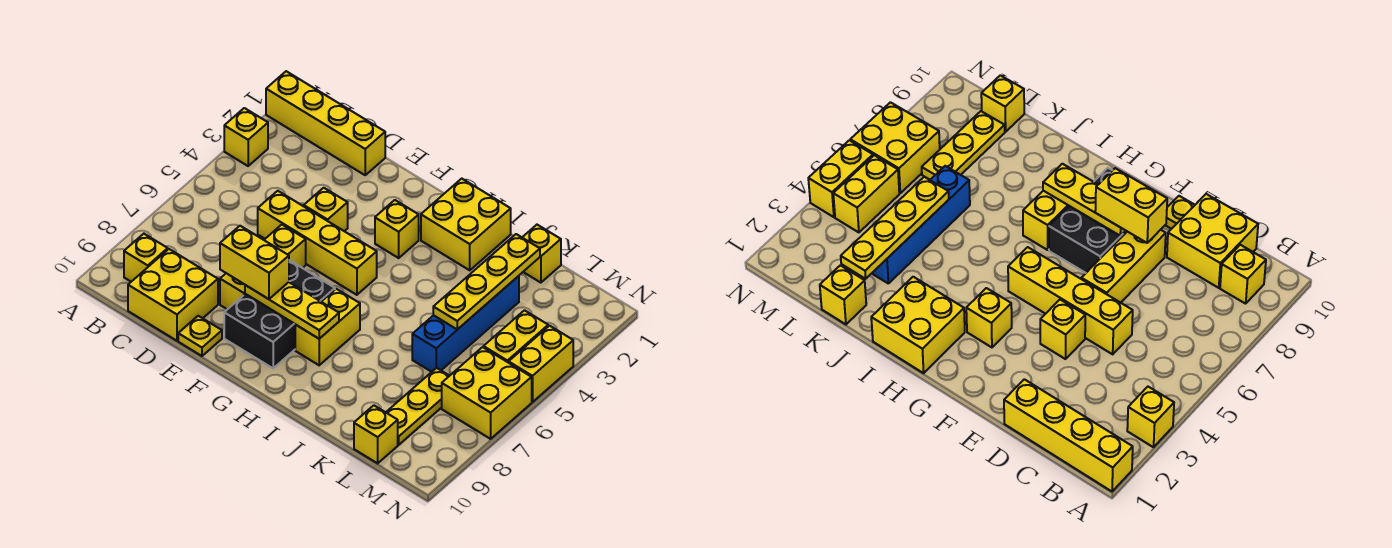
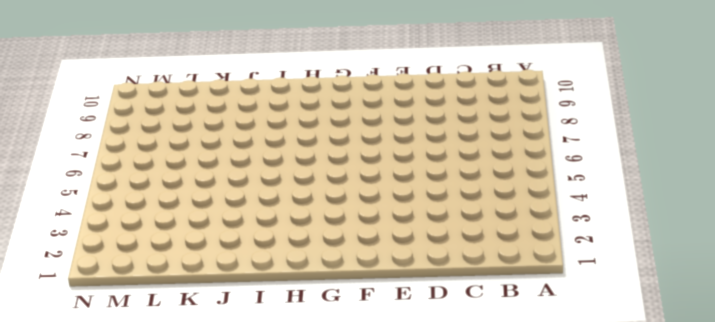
none -> yellow 1x4 brick [266,71,385,175]
none -> yellow 1x1 brick [224,108,268,166]
none -> yellow 1x1 brick [124,234,168,282]

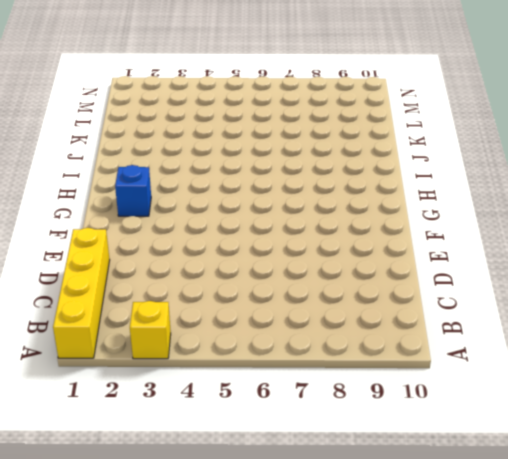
blue 1x1 brick [115,165,151,216] -> none
none -> yellow 1x1 brick [124,234,168,282]
none -> yellow 2x2 brick [128,249,218,341]
none -> yellow 1x4 brick [258,191,377,295]

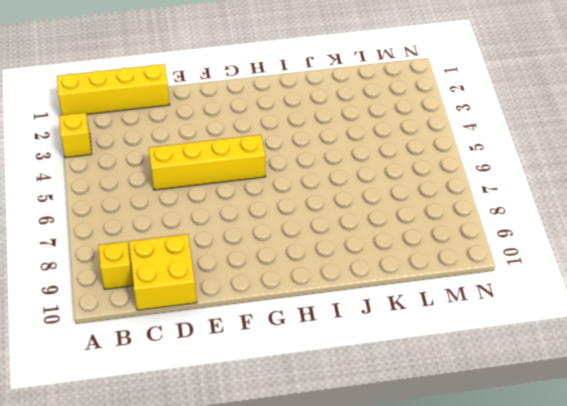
none -> yellow 1x1 brick [304,188,348,231]
none -> yellow 1x3 brick [220,225,306,309]
none -> yellow 1x1 plate [178,316,222,356]

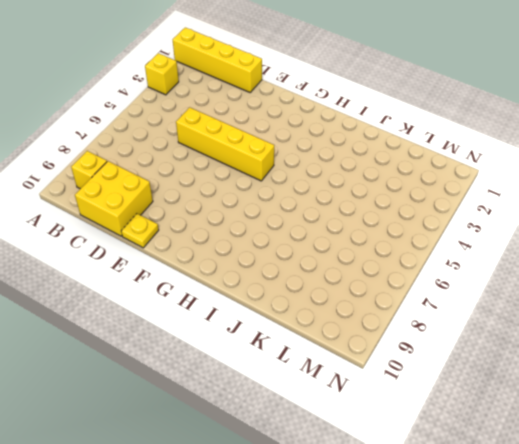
none -> yellow 1x1 brick [304,188,348,231]
none -> yellow 1x3 brick [220,225,306,309]
none -> black 2x3 brick [224,260,335,368]

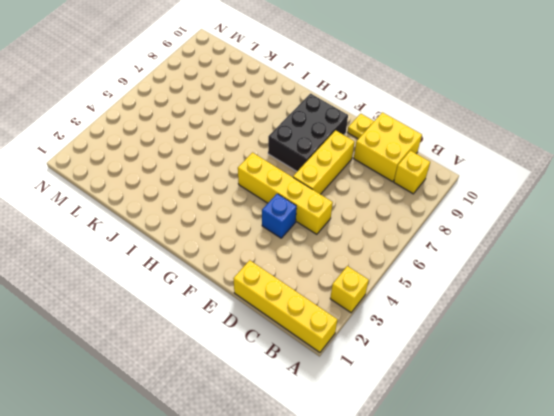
blue 1x1 brick [262,194,297,238] -> yellow 1x1 brick [304,188,348,231]
none -> yellow 1x1 brick [375,200,419,258]
none -> yellow 2x2 brick [421,179,511,270]
none -> yellow 1x2 brick [295,289,360,365]

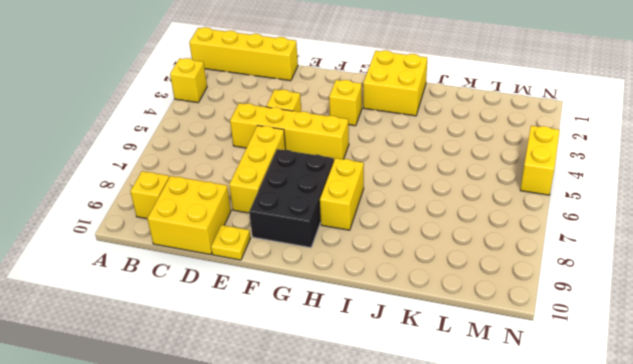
none -> yellow 1x1 brick [522,225,561,283]
none -> blue 1x4 brick [412,276,519,372]
none -> yellow 1x3 plate [386,368,449,445]

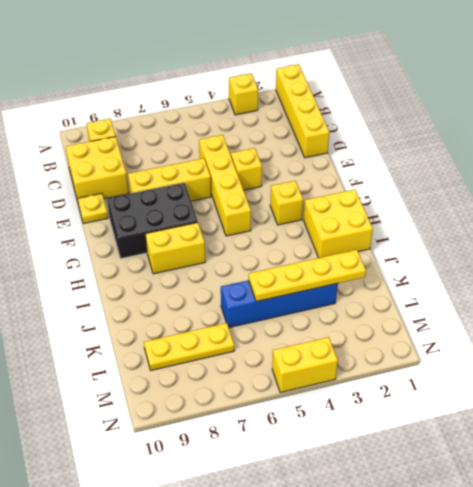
none -> yellow 1x1 brick [522,225,561,283]
none -> yellow 1x1 brick [354,405,398,463]
none -> yellow 1x2 brick [484,310,548,363]

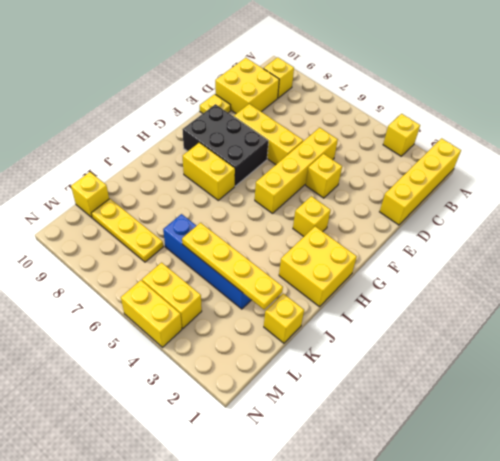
none -> yellow 2x2 brick [442,347,532,439]
none -> yellow 1x3 plate [245,282,339,339]
none -> yellow 1x2 brick [220,226,289,299]

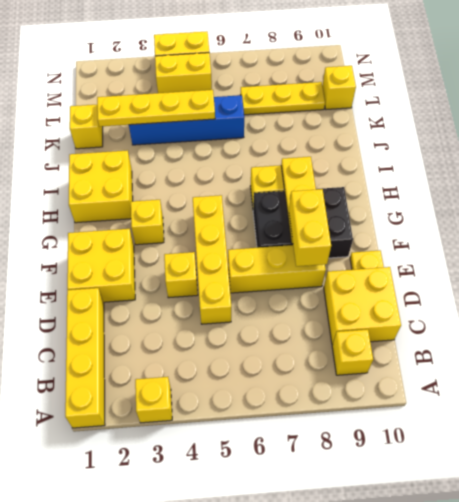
yellow 2x2 brick [67,229,135,302] -> yellow 2x2 brick moved to [442,347,532,439]

